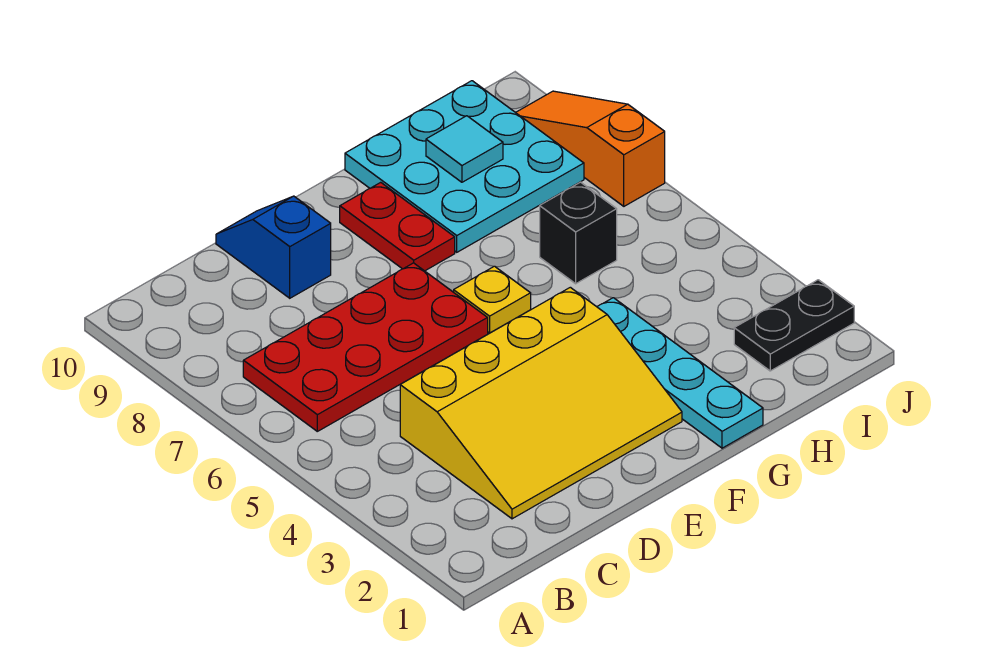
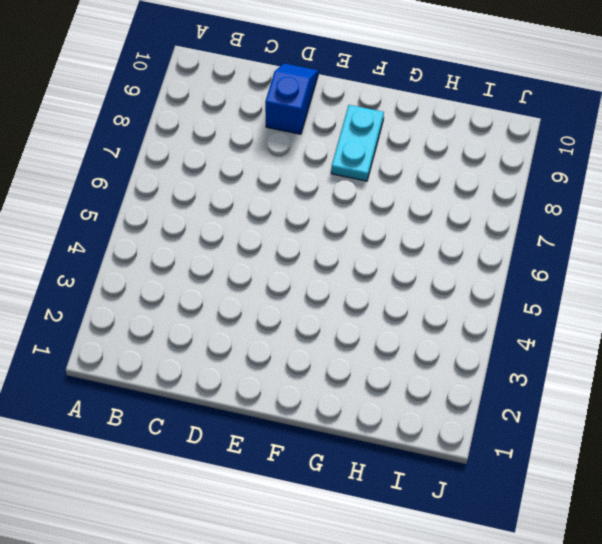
cyan 1x2 plate [331,105,384,181] -> red 1x2 plate [340,182,455,271]
none -> red 2x4 plate [243,263,488,431]
none -> yellow 3x4 slope [400,287,682,519]

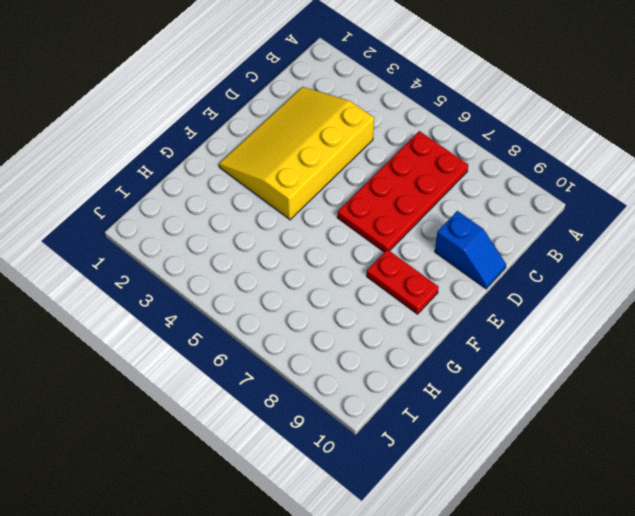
none -> yellow 1x1 plate [454,266,531,333]
none -> cyan 1x4 plate [597,298,763,448]

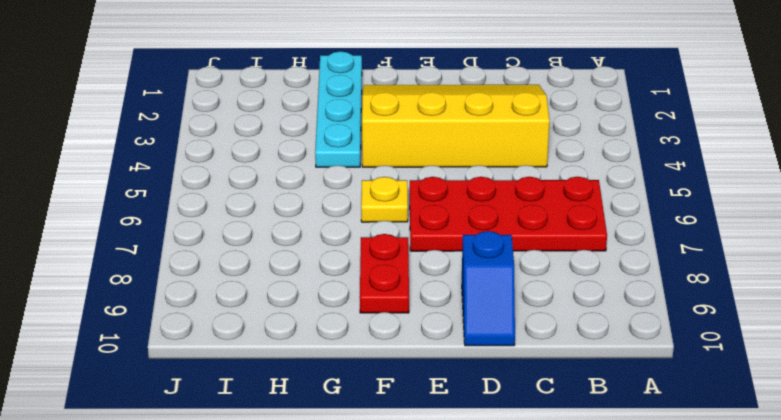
none -> cyan 3x3 plate [345,81,584,252]
none -> black 1x1 brick [540,182,617,284]

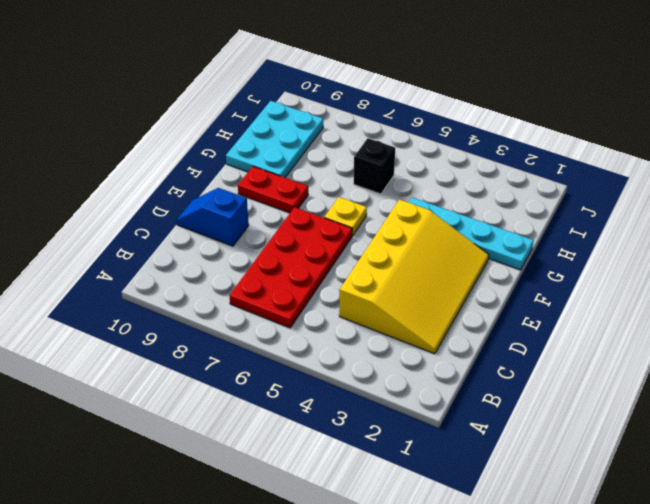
cyan 2x3 plate [226,101,323,178] -> cyan 3x3 plate [345,81,584,252]
none -> black 1x2 plate [734,280,854,371]
none -> orange 1x3 slope [516,91,665,206]

